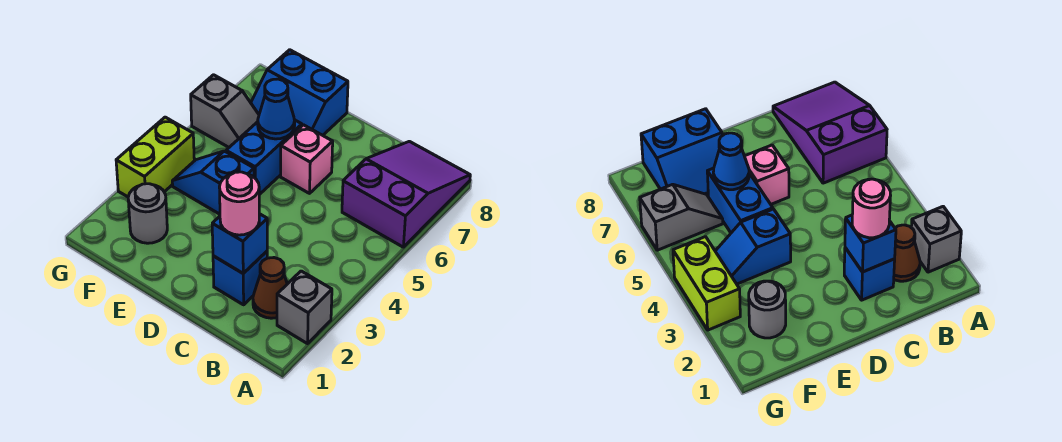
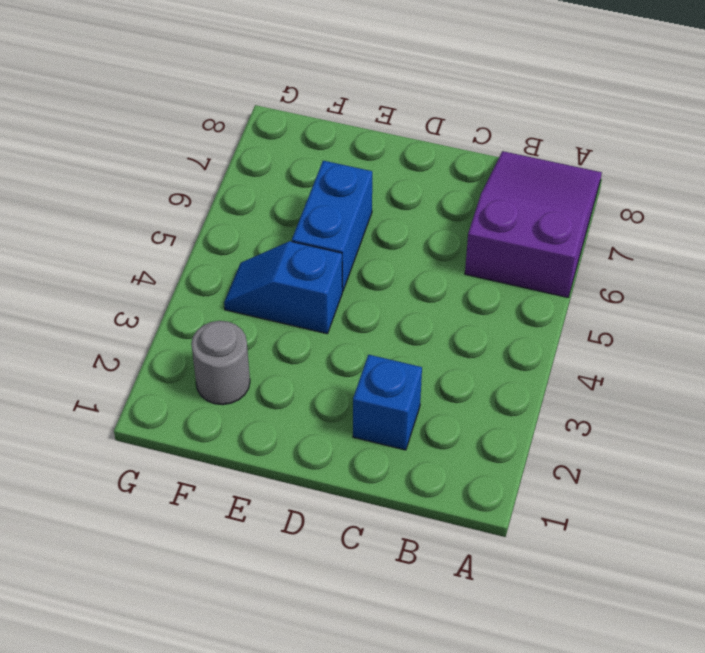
none -> grey 1x1 brick [277,271,332,344]
none -> brown 1x1 cone [253,258,287,318]
none -> pink 1x1 brick [281,125,333,193]

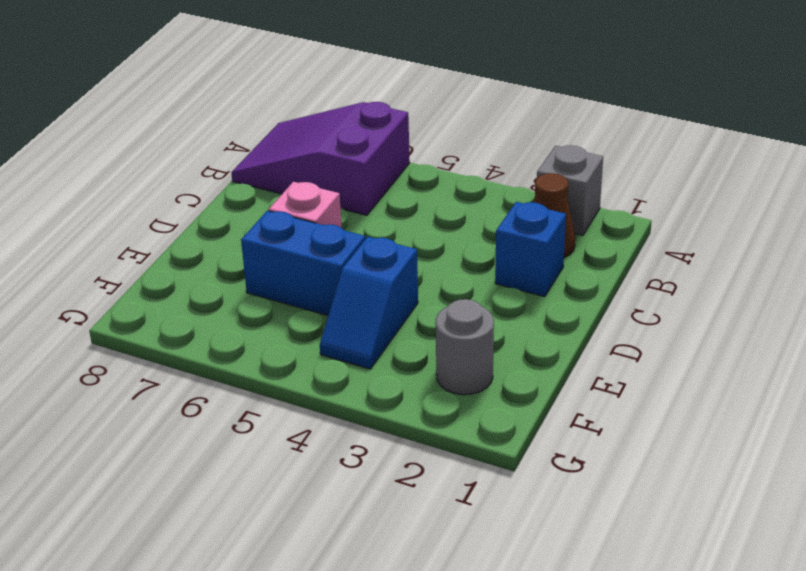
none -> blue 2x2 slope [251,50,348,135]
none -> grey 1x2 slope [191,75,259,147]
none -> lime 1x2 brick [116,117,194,197]

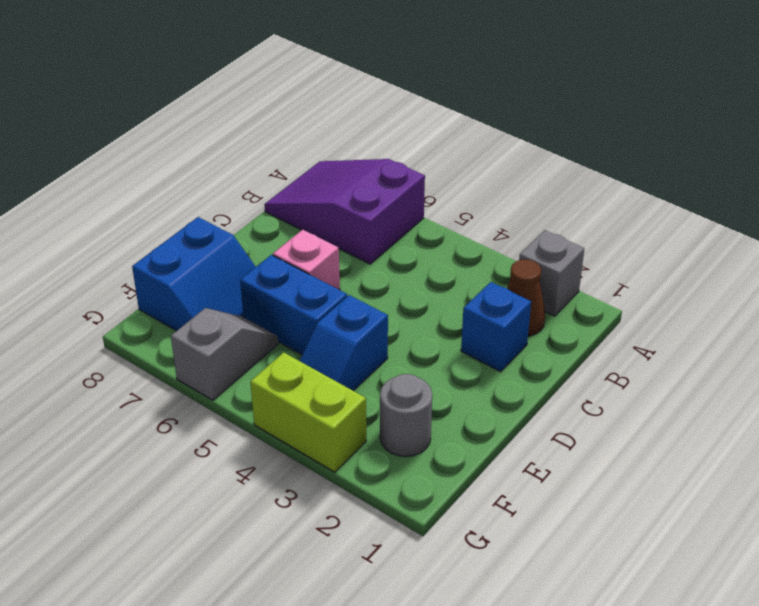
none -> blue 1x1 brick [212,214,267,273]
none -> blue 1x1 cone [258,79,295,139]
none -> pink 1x1 round brick [219,172,259,235]

